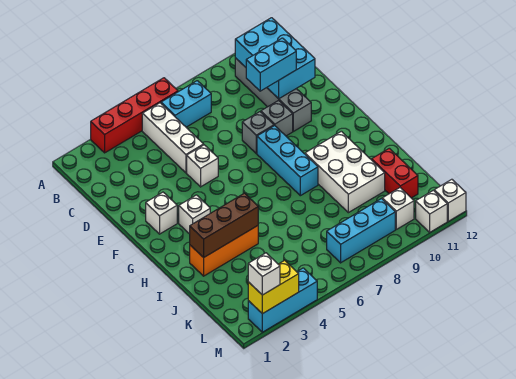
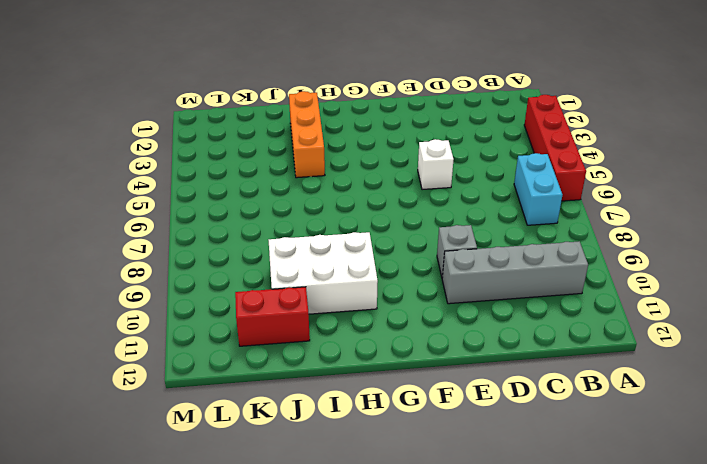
none -> white 1x3 brick [142,103,204,173]
none -> grey 1x1 brick [242,112,274,153]
none -> white 1x1 brick [146,192,177,234]

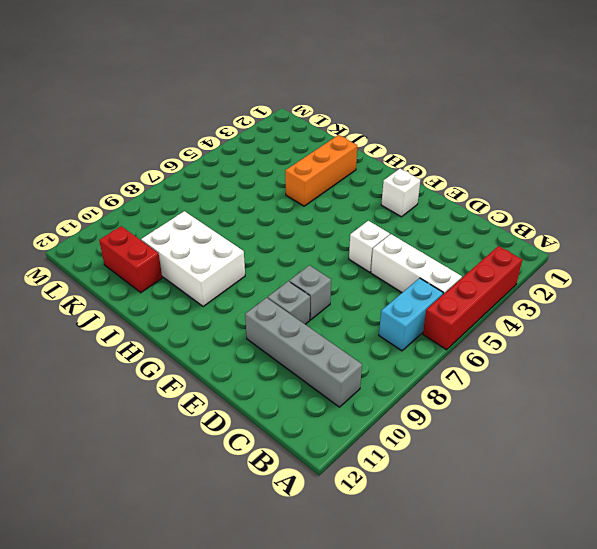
none -> cyan 1x3 brick [257,126,318,196]
none -> white 1x1 brick [179,195,210,234]
none -> cyan 1x3 brick [327,199,395,263]

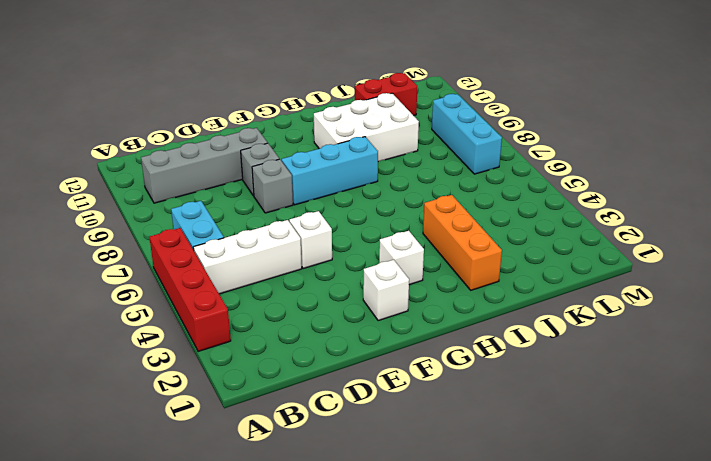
none -> white 1x1 brick [382,188,414,229]
none -> cyan 1x3 brick [248,268,317,332]
none -> white 1x1 brick [416,190,447,232]

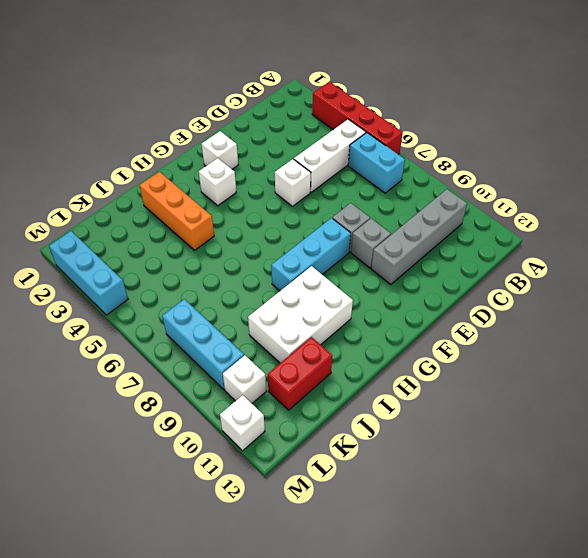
none -> white 1x1 brick [434,179,466,221]
none -> cyan 2x3 brick [235,18,315,99]
none -> brown 1x3 brick [190,193,258,258]

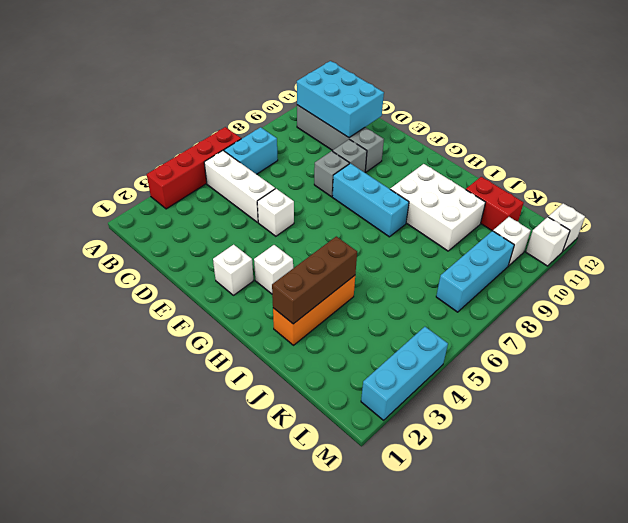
none -> yellow 1x2 brick [248,260,299,314]
none -> cyan 1x2 brick [246,38,296,91]
none -> white 1x1 brick [248,253,280,295]

